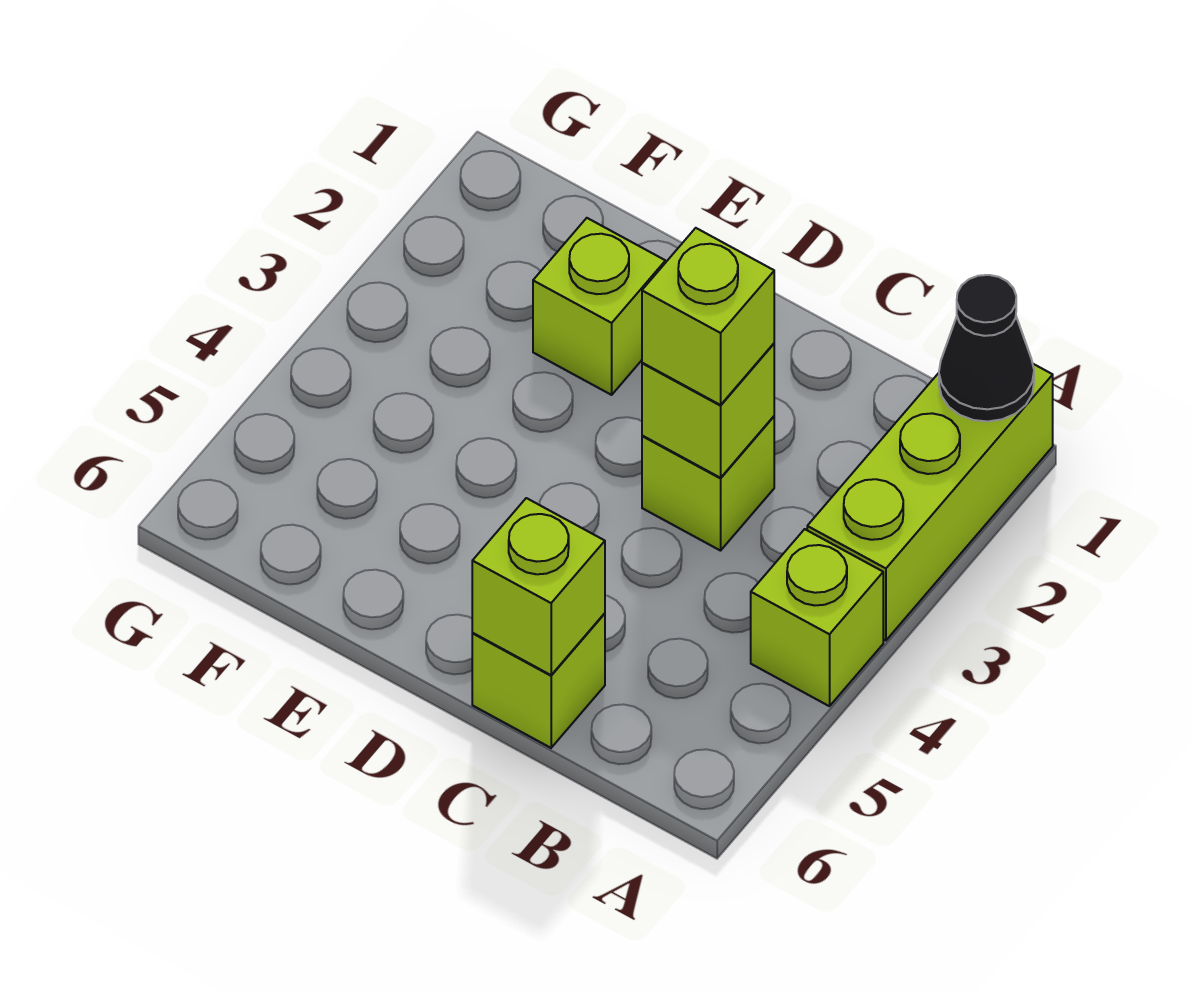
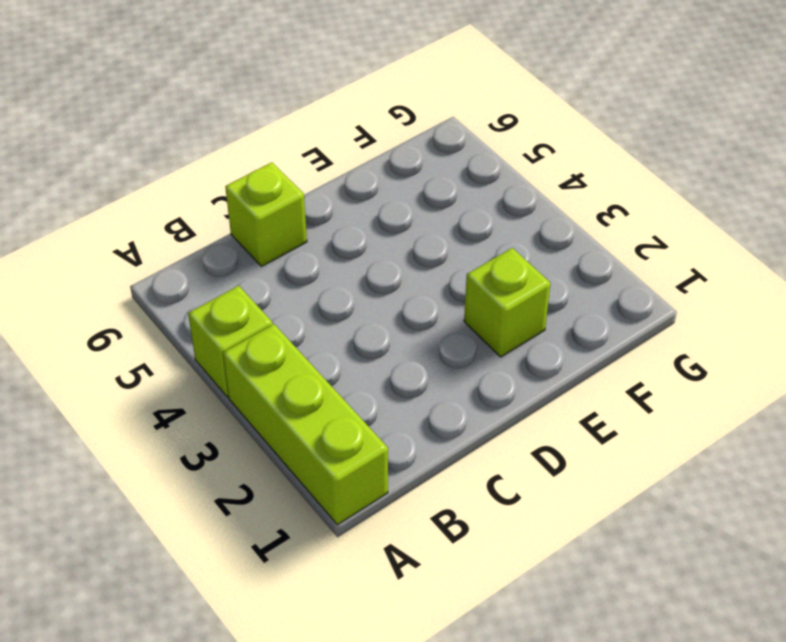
none -> lime 1x1 brick [642,416,774,551]
none -> black 1x1 cone [939,275,1034,421]

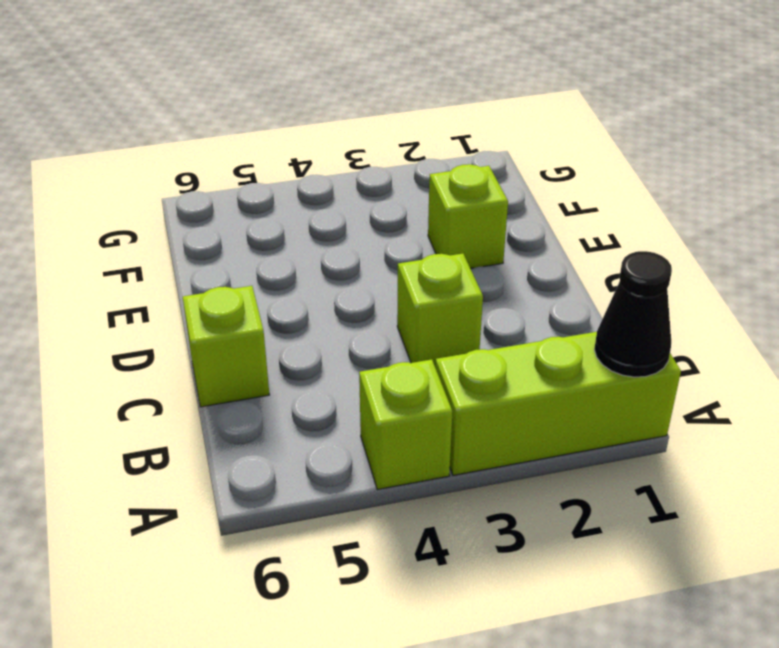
none -> lime 1x1 brick [642,344,774,478]
none -> lime 1x1 brick [472,498,605,675]

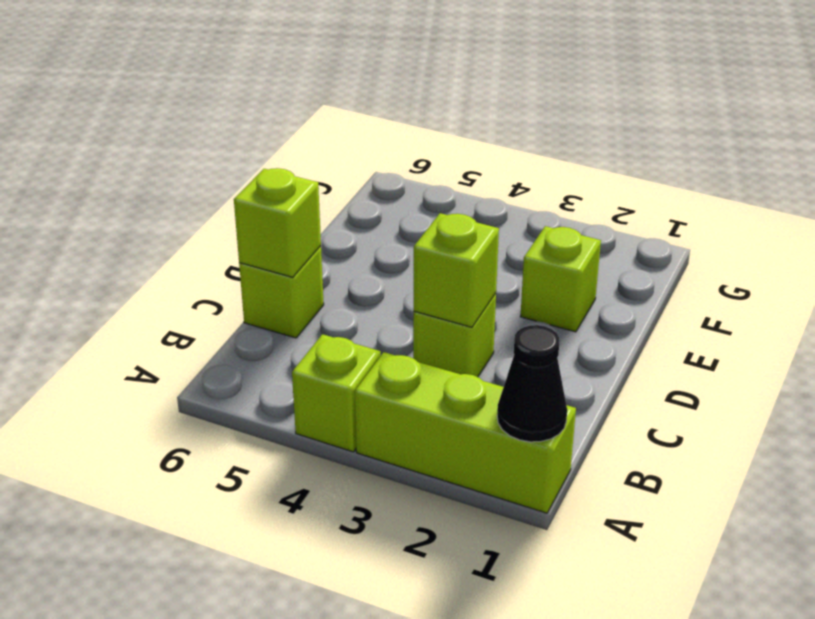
none -> lime 1x1 brick [642,228,774,405]

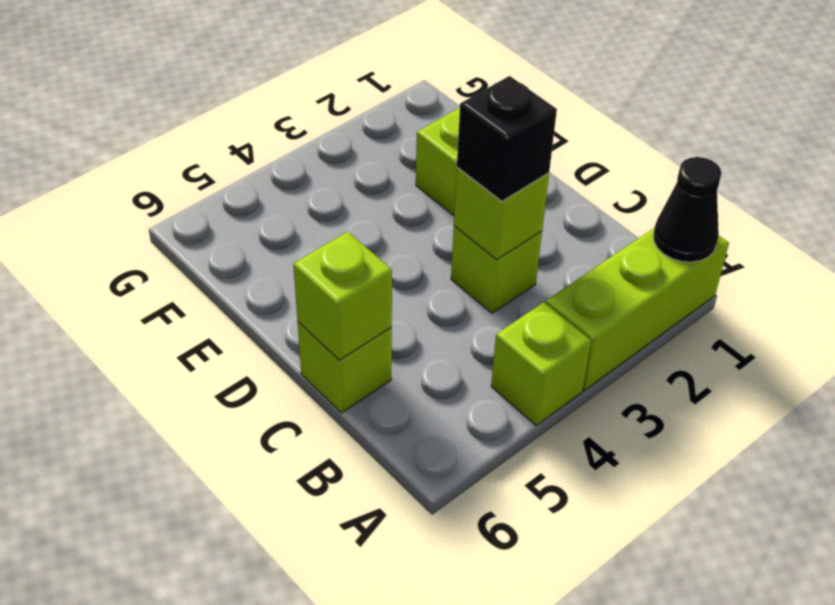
black 1x1 brick [457,76,557,201] -> lime 1x1 brick [642,228,774,405]

